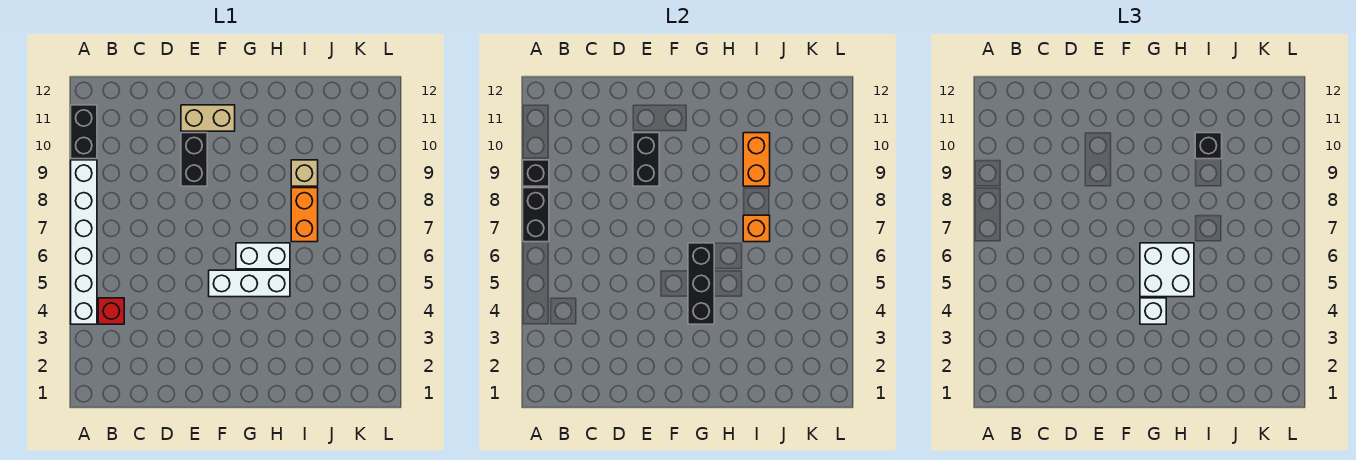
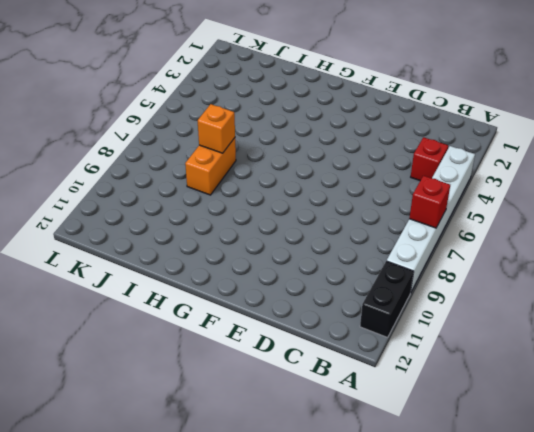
red 1x1 brick [409,176,450,228] -> black 1x2 brick [523,188,549,242]
none -> black 1x2 brick [181,133,207,186]
none -> tan 1x2 brick [181,105,235,131]
none -> white 1x3 brick [209,270,290,297]

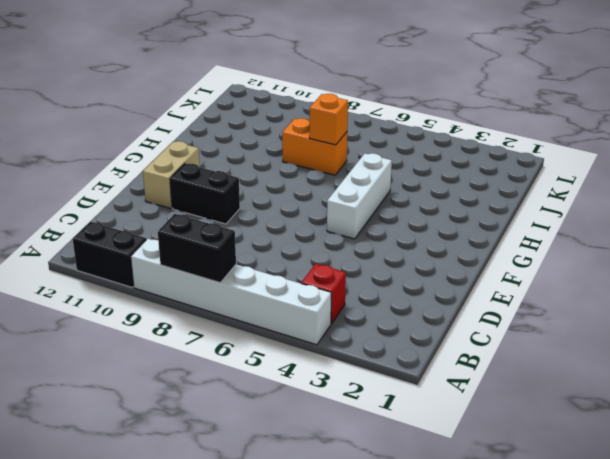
none -> white 1x2 brick [236,243,290,269]
none -> tan 1x1 brick [291,160,318,186]
none -> black 1x1 brick [523,160,549,186]

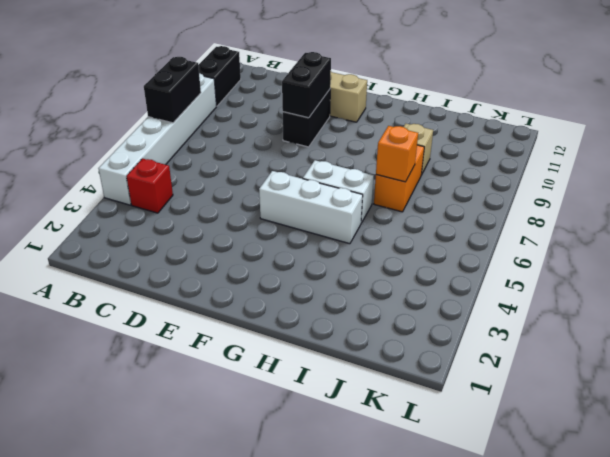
none -> black 1x1 brick [523,160,549,186]
none -> black 1x3 brick [688,243,714,324]
none -> orange 1x2 brick [743,133,770,186]

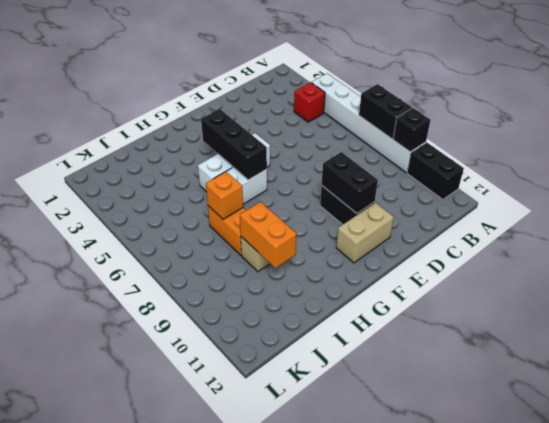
none -> white 1x1 brick [1140,298,1166,324]
none -> white 2x2 brick [1140,243,1194,297]
none -> black 1x1 brick [1195,133,1222,159]

